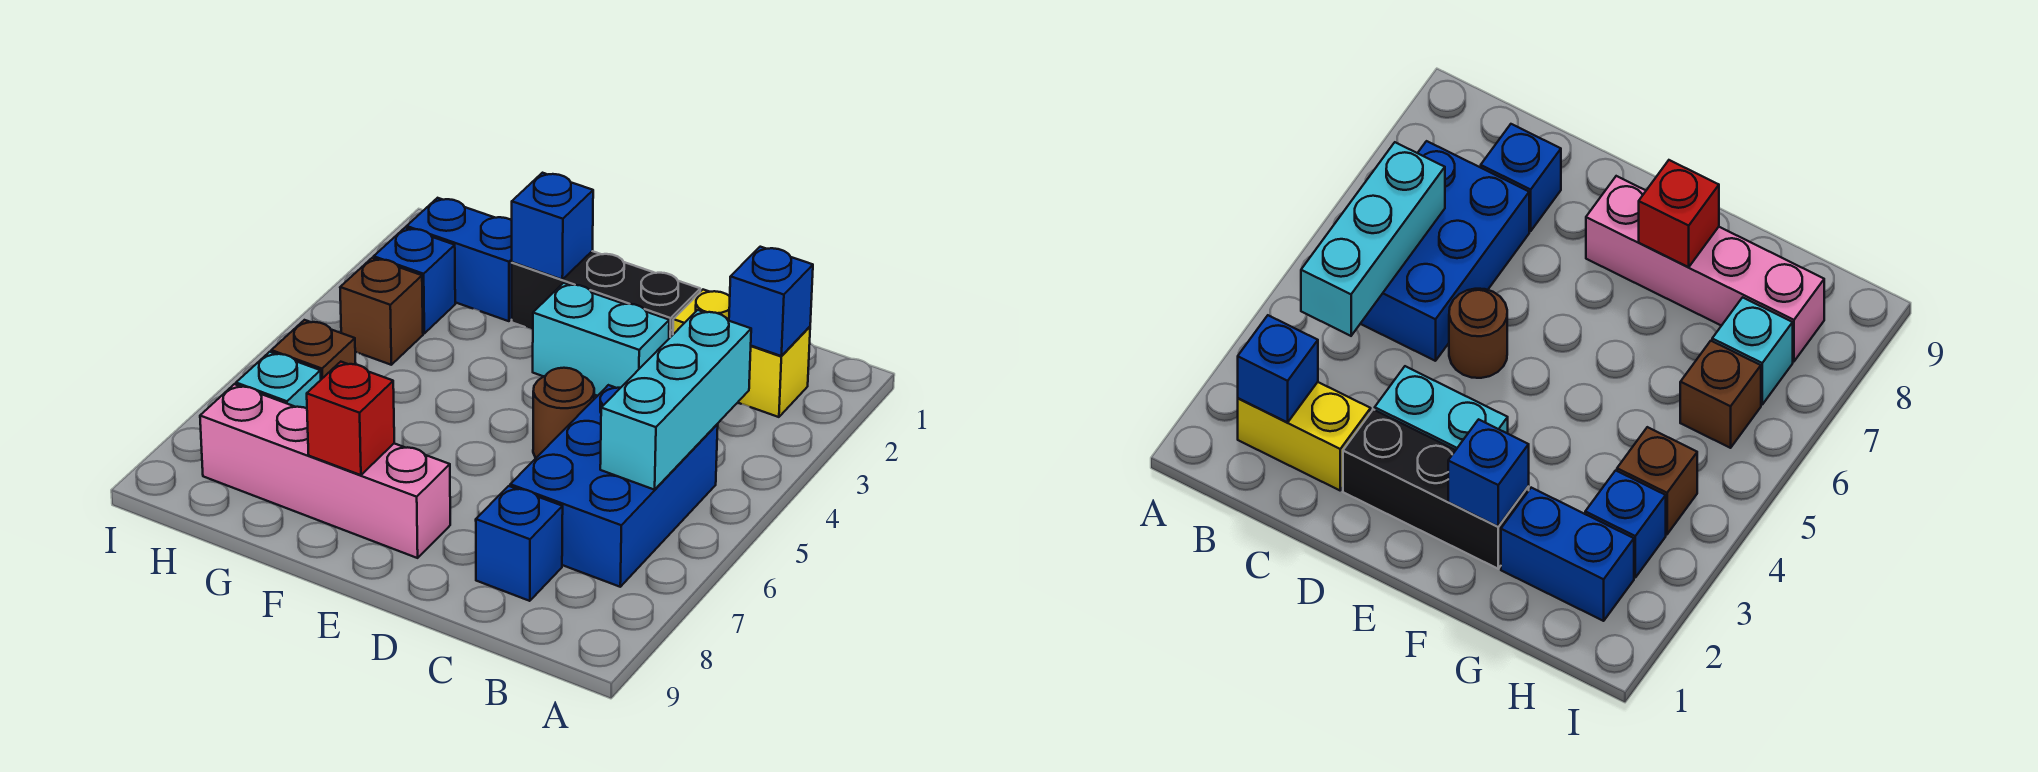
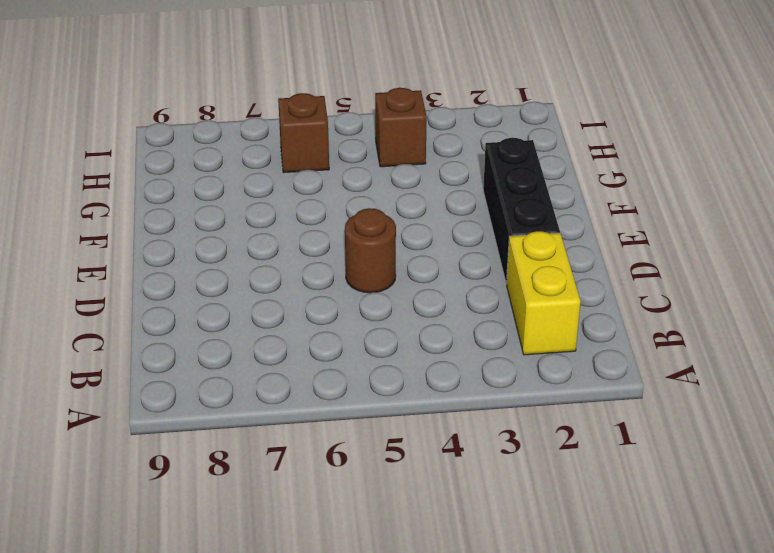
none -> blue 2x3 brick [510,385,718,587]
none -> blue 1x1 brick [476,486,563,601]
none -> cyan 1x2 brick [533,283,669,396]

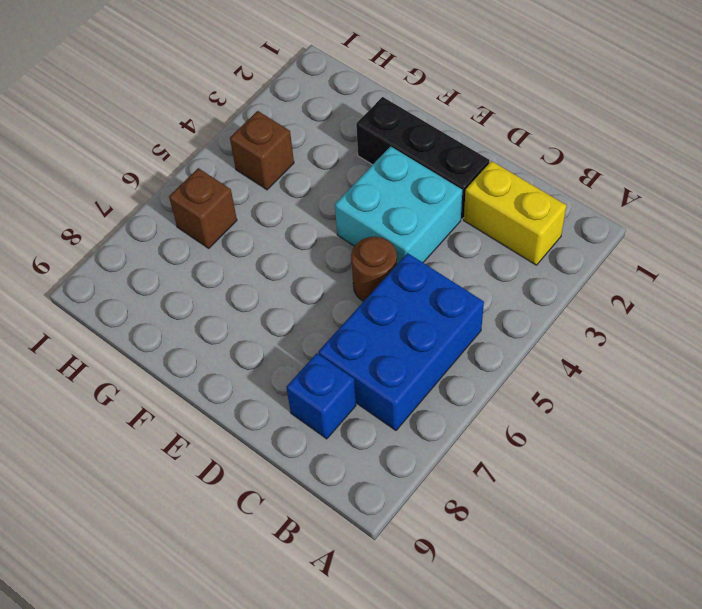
cyan 2x2 brick [335,146,462,264] -> cyan 1x2 brick [533,283,669,396]
none -> pink 1x4 brick [200,384,450,558]
none -> blue 1x2 brick [407,198,512,321]
none -> blue 1x1 brick [374,228,455,333]

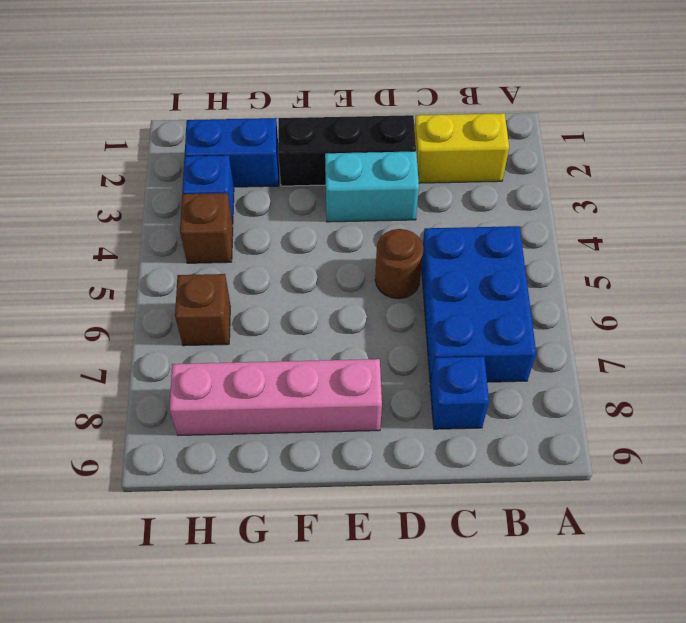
none -> cyan 1x1 brick [236,352,321,408]
none -> blue 1x1 brick [729,247,813,356]
none -> cyan 1x3 brick [600,310,751,490]

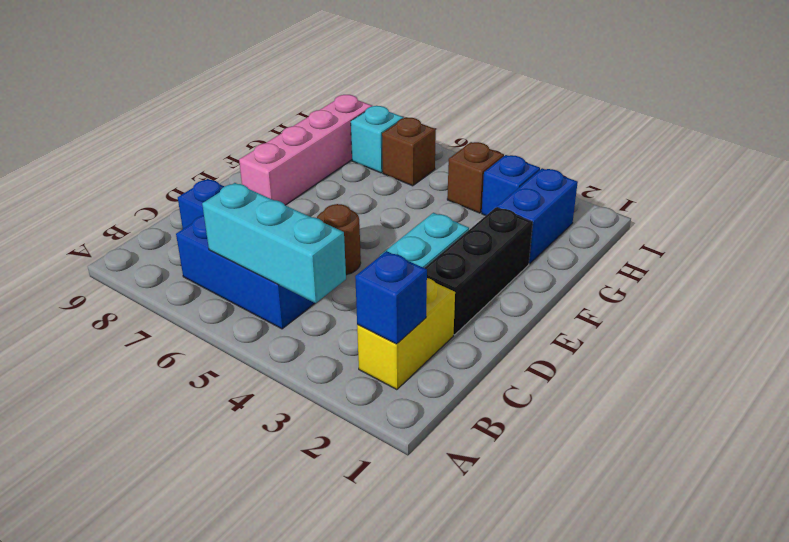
none -> blue 1x1 brick [512,173,593,279]
none -> red 1x1 brick [307,362,394,475]

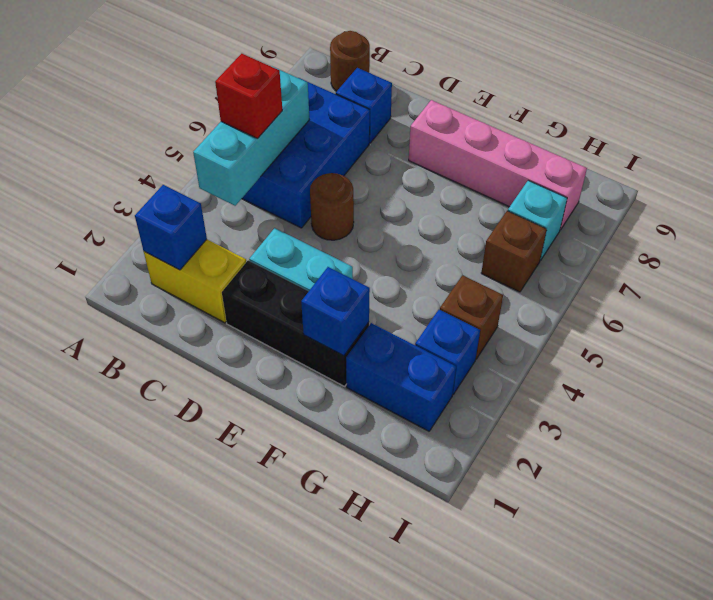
red 1x1 brick [215,54,282,138] -> red 1x1 brick moved to [307,362,394,475]
brown 1x1 round brick [330,31,370,92] -> none

